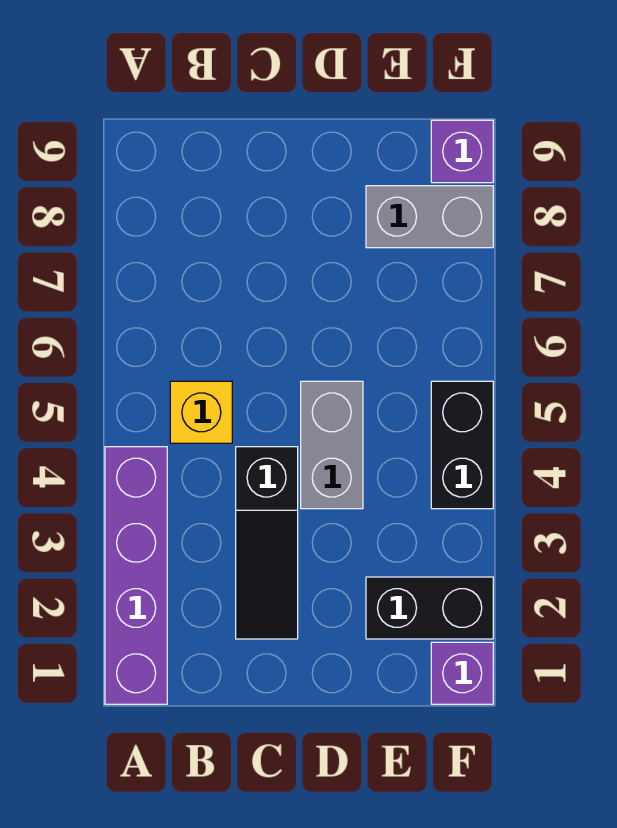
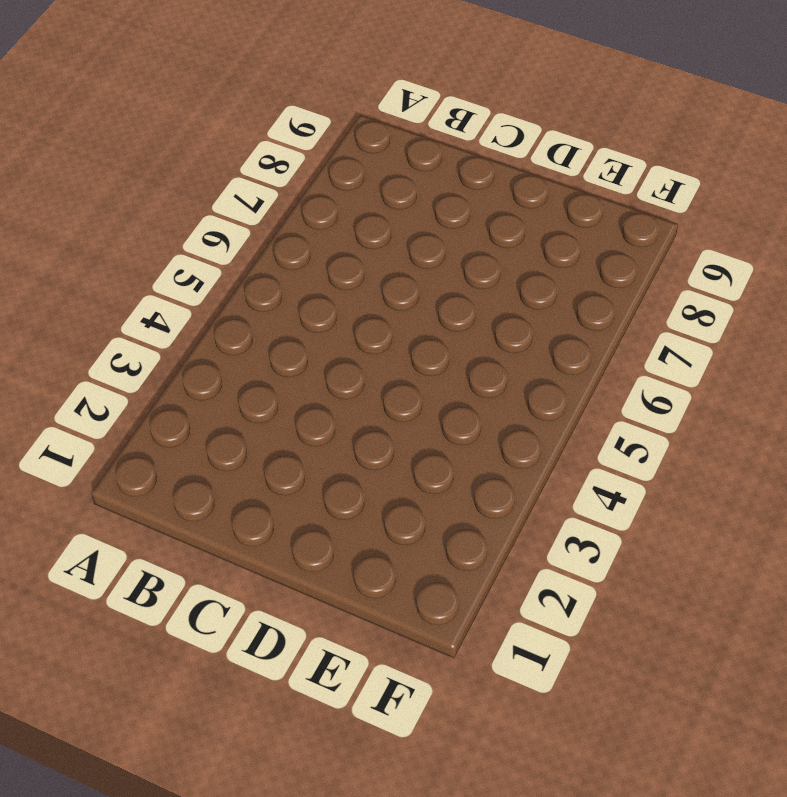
none -> purple 1x4 brick [105,447,167,704]
none -> yellow 1x1 brick [170,381,232,443]

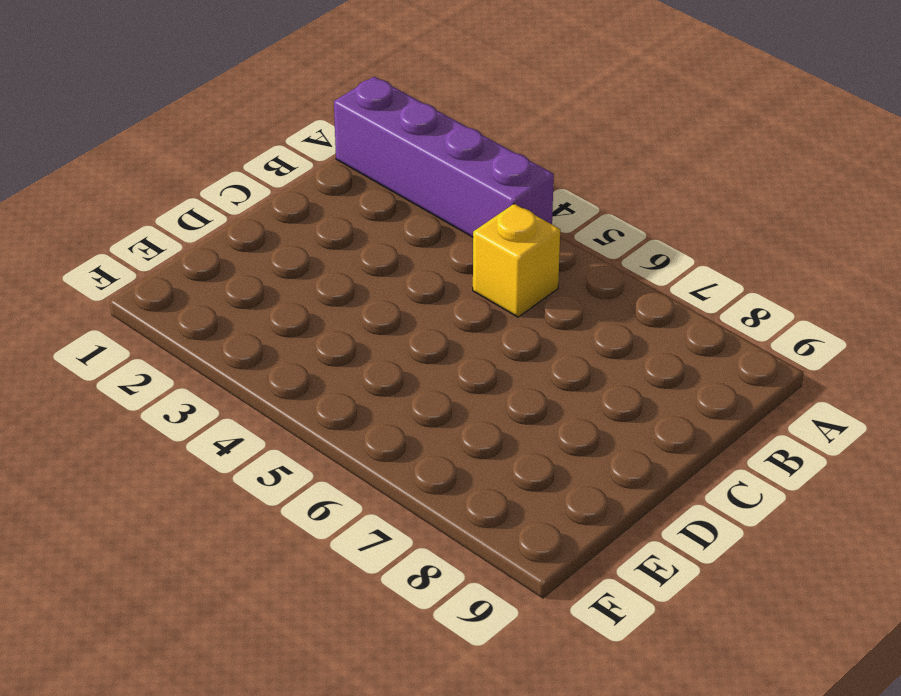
none -> black 1x3 slope [236,447,298,639]
none -> grey 1x2 brick [301,381,363,509]

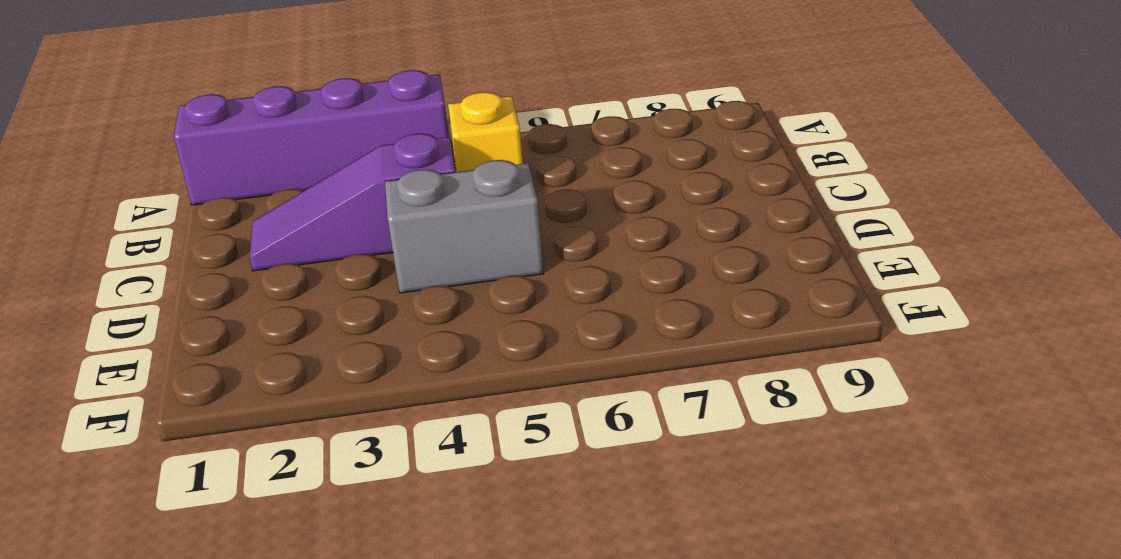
purple 1x3 slope [250,133,455,271] -> black 1x3 slope [236,447,298,639]
none -> black 1x2 brick [366,577,493,639]
none -> grey 1x2 brick [366,186,493,248]

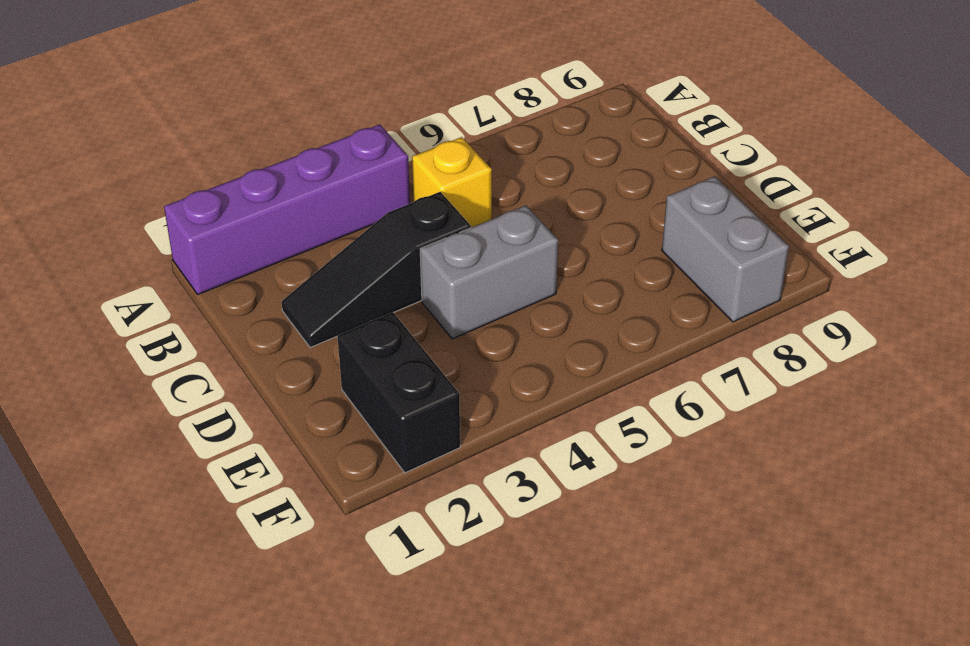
none -> purple 1x1 brick [431,642,493,704]
none -> black 1x2 brick [431,381,493,509]

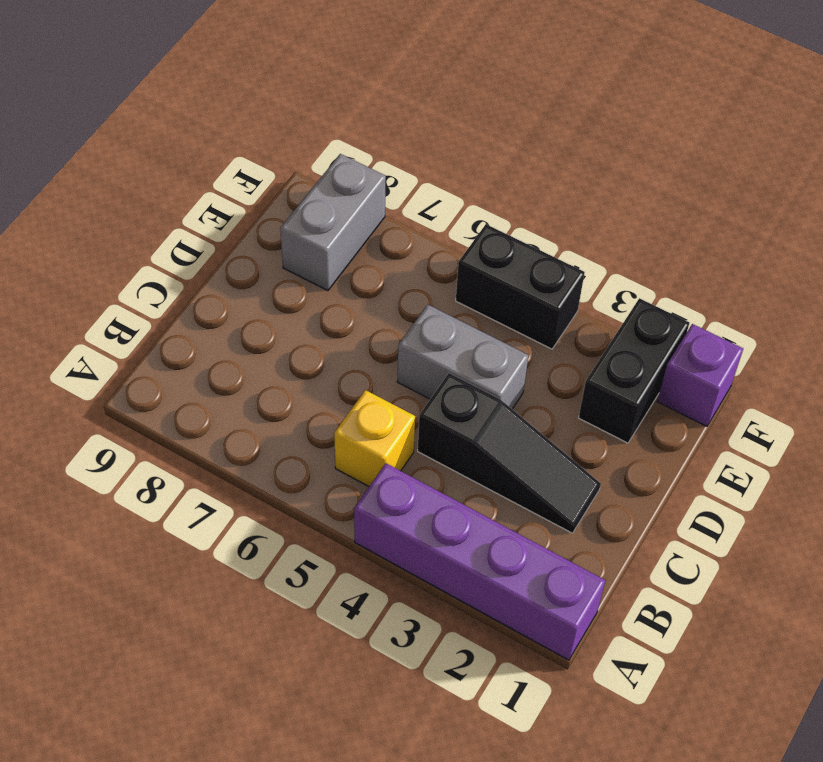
none -> purple 1x1 brick [431,120,493,183]

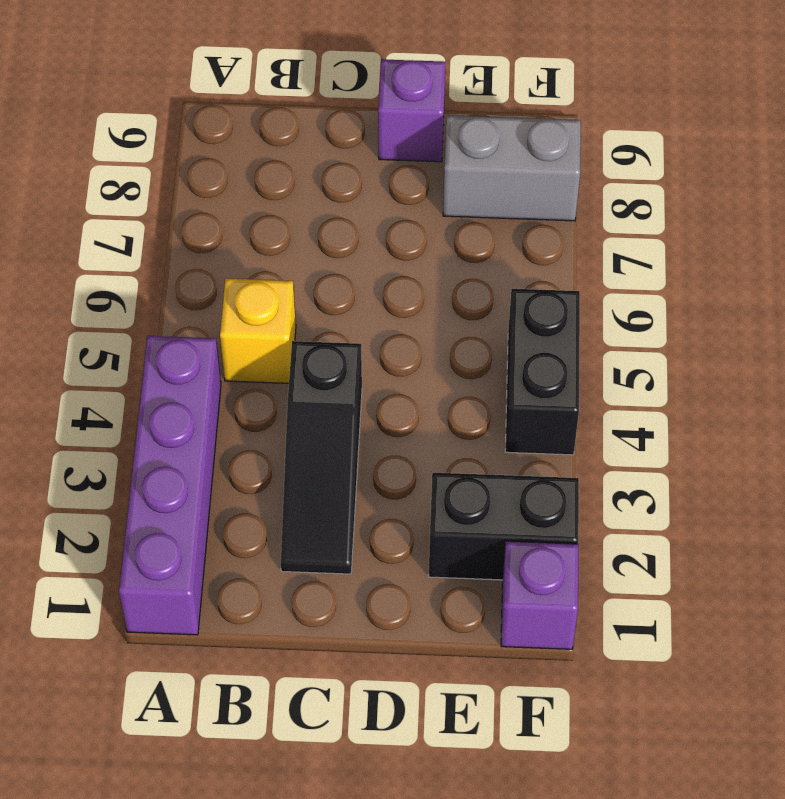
purple 1x1 brick [378,59,445,162] -> purple 1x1 brick moved to [431,120,493,183]
none -> grey 1x2 brick [301,381,363,509]

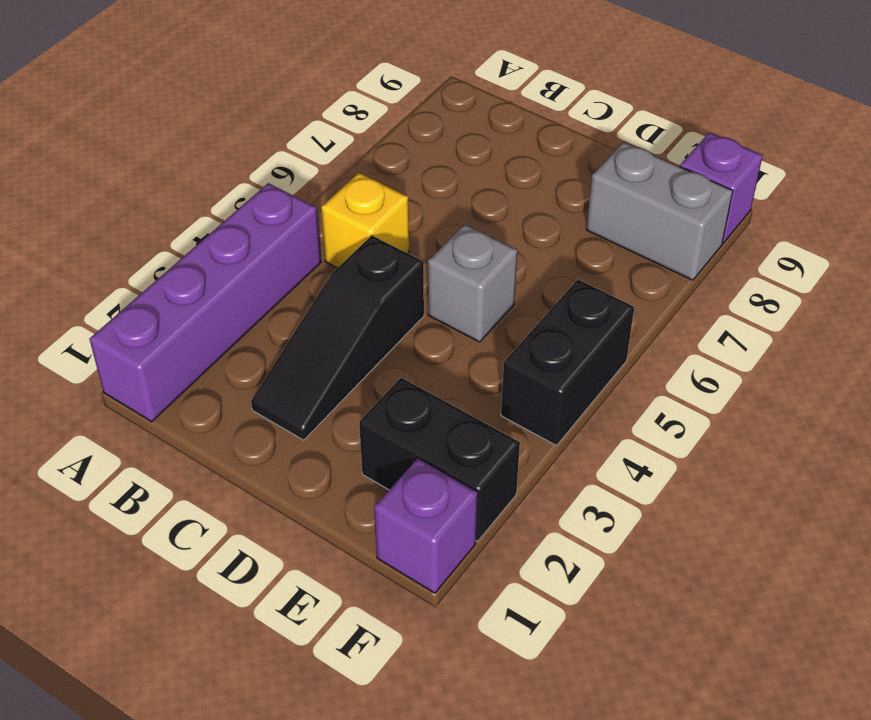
grey 1x1 brick [428,224,518,342] -> grey 1x2 brick [301,381,363,509]

